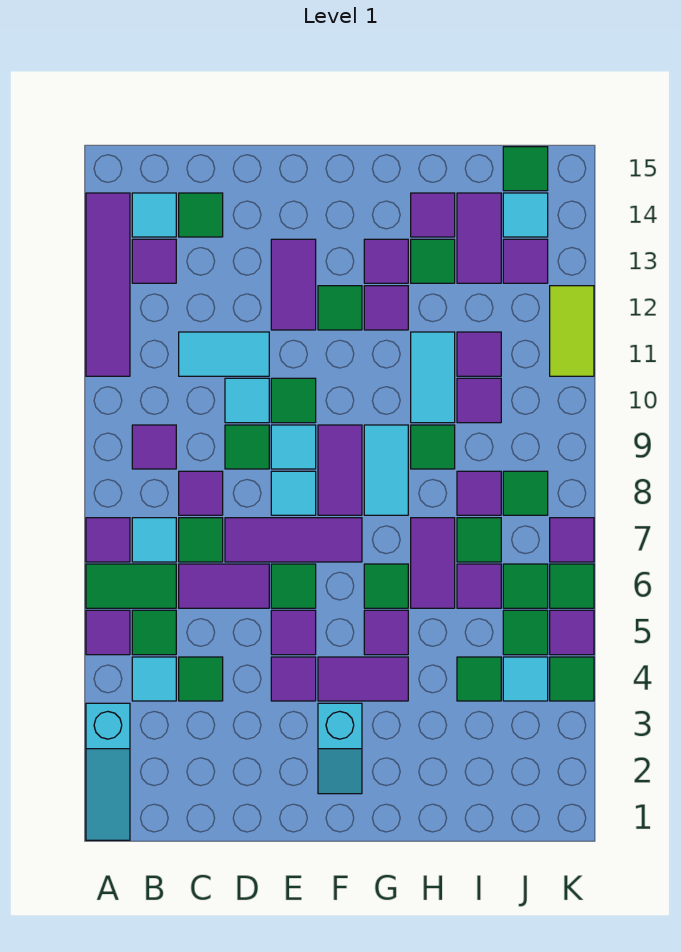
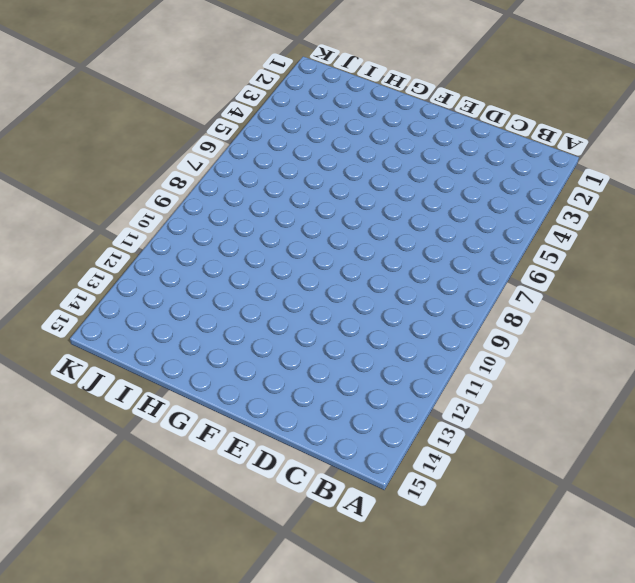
none -> cyan 1x3 slope [86,703,130,840]
none -> purple 1x1 tile [86,610,130,655]
none -> green 1x2 tile [86,564,176,608]
none -> purple 1x1 tile [86,518,130,562]

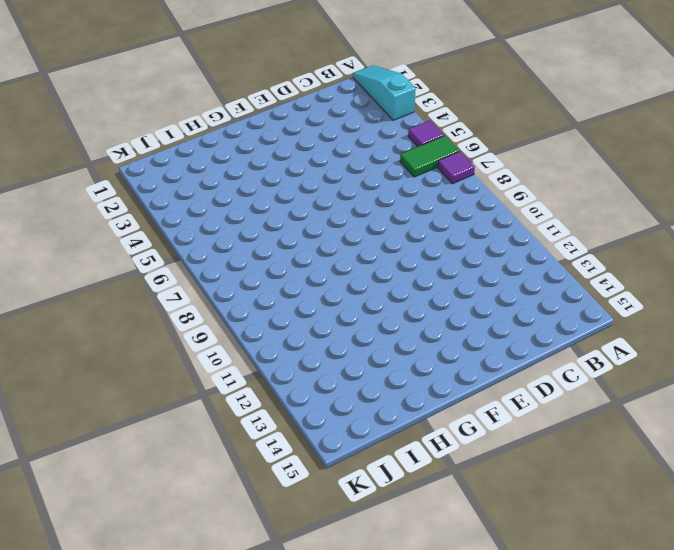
none -> purple 1x4 tile [86,193,130,376]
none -> cyan 1x1 tile [132,657,176,701]
none -> green 1x1 tile [132,610,176,655]
none -> cyan 1x1 tile [132,518,176,562]

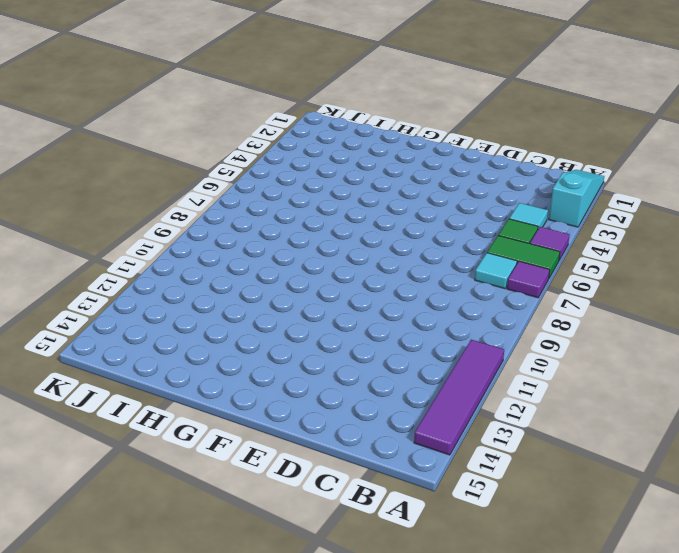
none -> purple 1x1 tile [132,425,176,469]
none -> purple 1x1 tile [132,239,176,283]
none -> cyan 1x1 tile [132,193,176,237]
none -> green 1x1 tile [179,657,223,701]

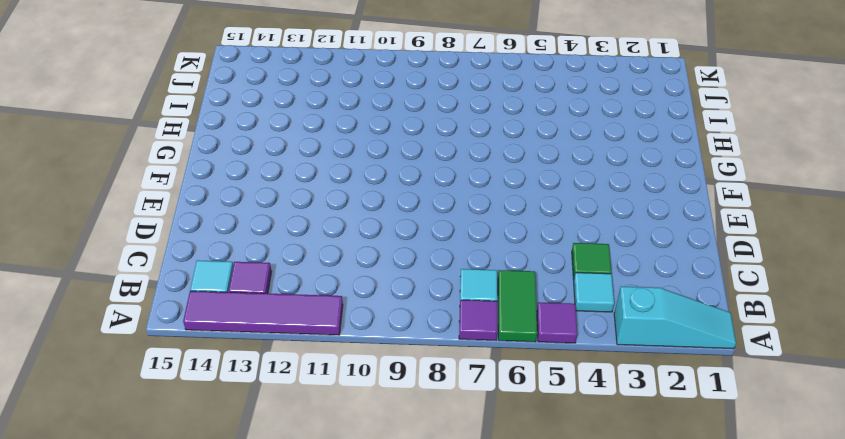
none -> green 1x1 tile [132,610,176,655]
none -> purple 1x1 tile [132,425,176,469]
none -> purple 1x2 tile [179,564,269,608]
none -> green 1x1 tile [179,518,223,562]

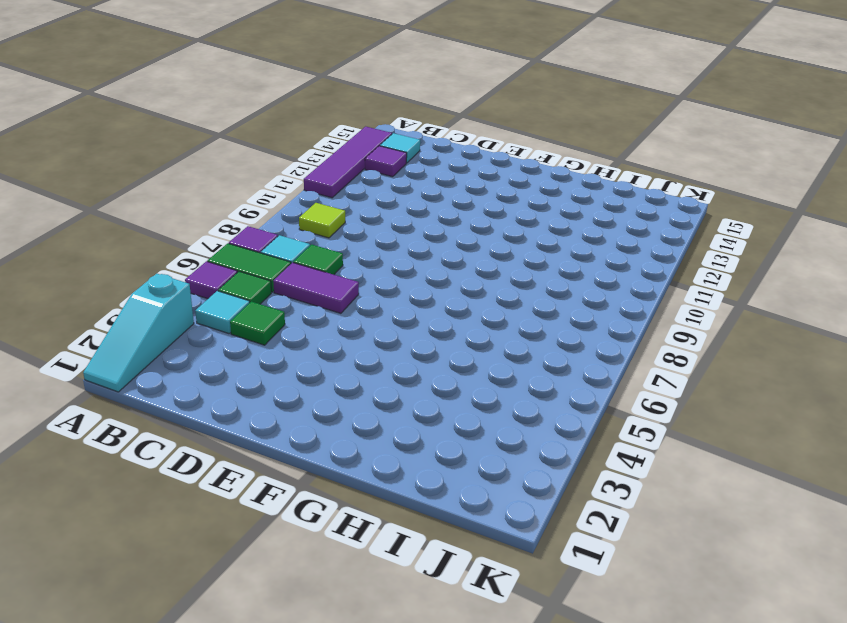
lime 1x1 tile [299,203,345,238] -> purple 1x1 tile [132,425,176,469]
none -> purple 1x1 tile [179,471,223,515]
none -> cyan 1x2 tile [179,332,269,376]
none -> green 1x1 tile [179,193,223,237]
none -> purple 1x3 tile [225,518,362,562]

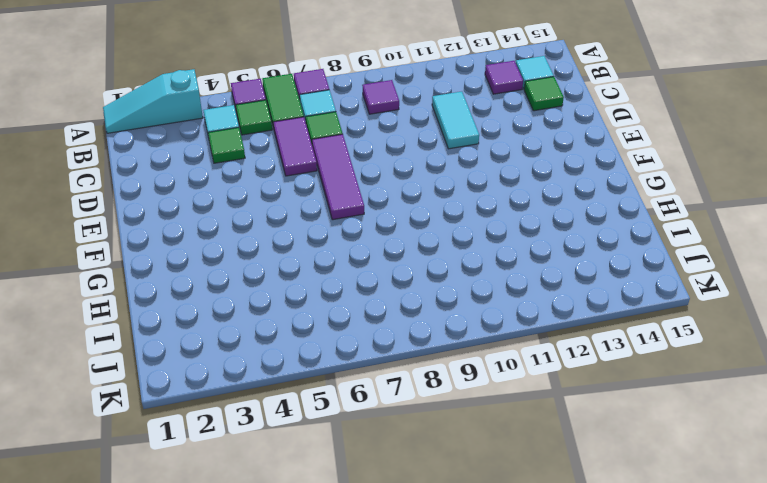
none -> purple 1x4 tile [86,193,130,376]
none -> purple 1x1 tile [179,471,223,515]
none -> green 1x1 tile [225,425,269,469]
none -> cyan 1x1 tile [225,378,269,423]

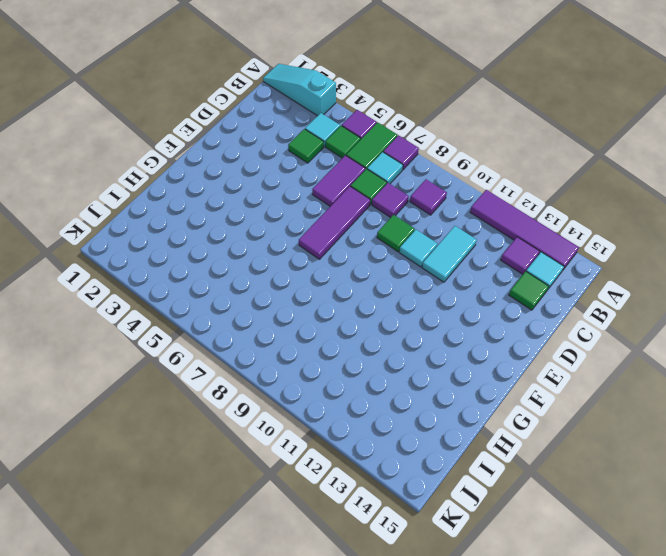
none -> purple 1x1 tile [271,657,316,701]
none -> purple 1x1 tile [271,610,316,655]
none -> green 1x1 tile [271,564,316,608]
none -> cyan 1x1 tile [271,471,316,515]

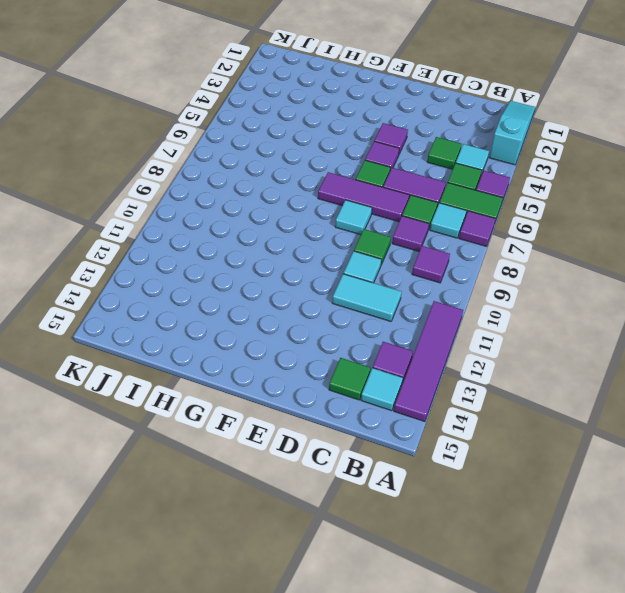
none -> cyan 1x1 tile [271,425,316,469]
none -> green 1x1 tile [271,378,316,423]
none -> purple 1x2 tile [271,239,316,330]
none -> cyan 1x2 slope [318,703,362,794]

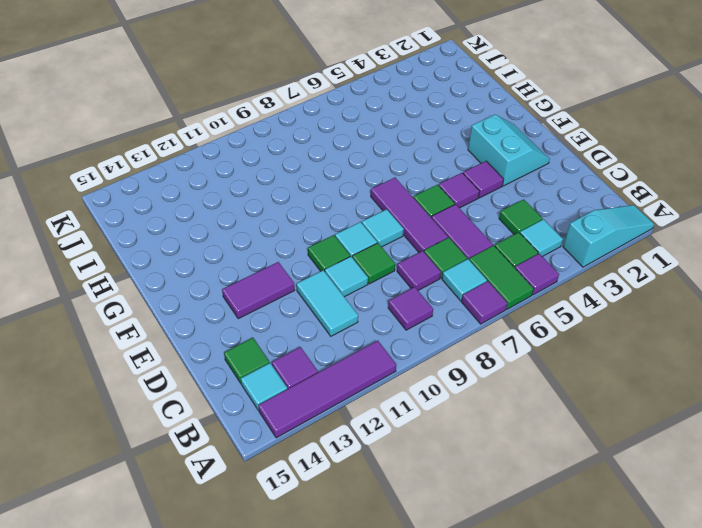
cyan 2x2 slope [468,115,550,186] -> cyan 1x2 slope [318,703,362,794]
none -> purple 1x2 tile [318,657,408,701]
none -> purple 1x2 tile [318,425,362,515]
none -> green 1x1 tile [318,286,362,330]
none -> purple 1x1 tile [364,610,408,655]

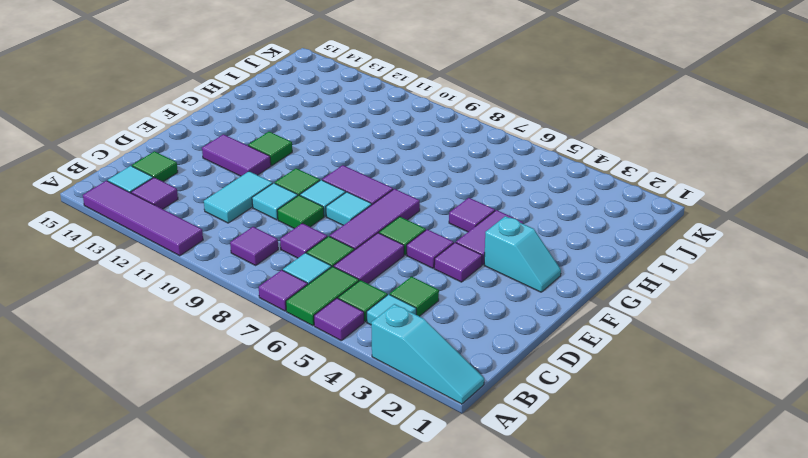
none -> green 1x1 tile [364,564,408,608]
none -> cyan 1x2 tile [364,425,408,515]
none -> purple 1x1 tile [364,286,408,330]
none -> purple 1x1 tile [364,239,408,283]

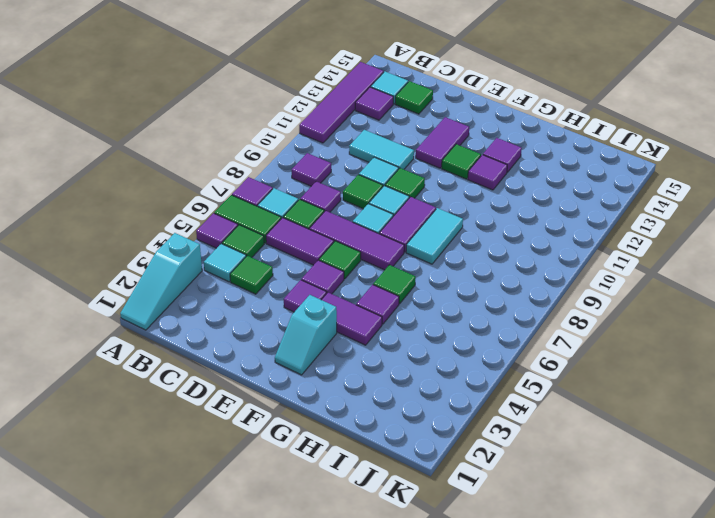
none -> purple 1x2 tile [411,518,455,608]
none -> green 1x1 tile [411,425,455,469]
none -> cyan 1x2 tile [411,332,455,423]
none -> green 1x1 tile [411,239,455,283]

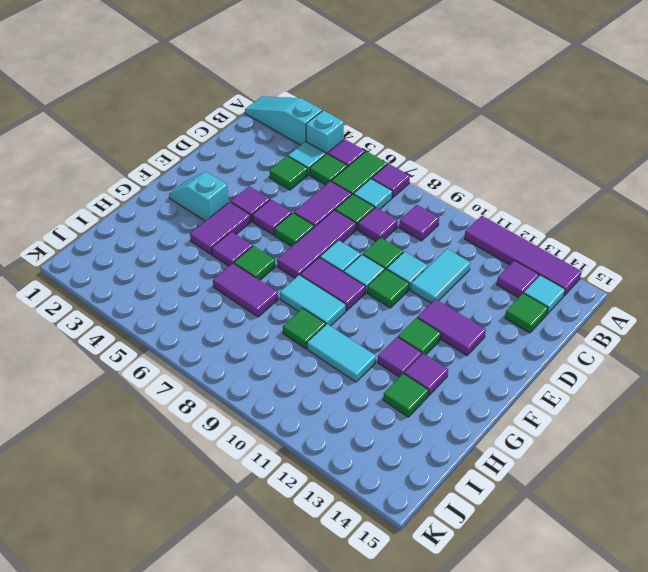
cyan 1x1 brick [306,110,344,154] -> none
none -> purple 1x1 tile [411,193,455,237]
none -> green 1x1 tile [457,657,501,701]
none -> purple 1x1 tile [457,564,501,608]
none -> green 1x1 tile [457,518,501,562]

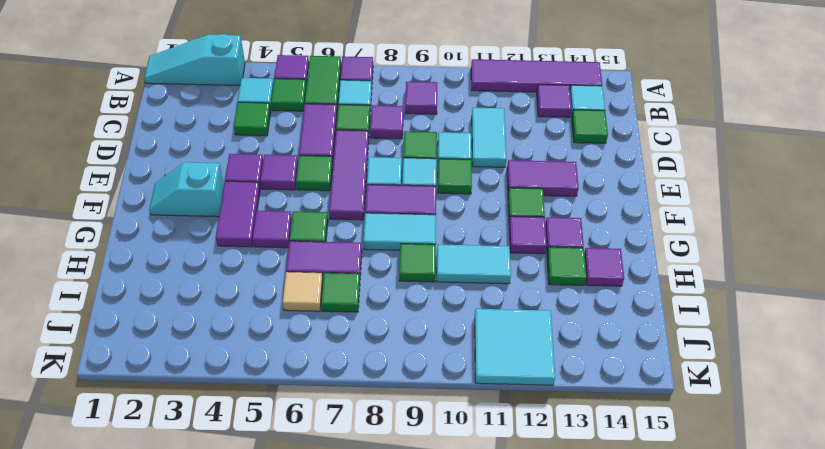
tan 1x1 tile [283,272,323,311] -> purple 1x1 tile [457,564,501,608]
cyan 2x2 tile [475,309,555,385] -> lime 1x2 tile [550,286,594,376]
none -> green 1x1 tile [457,657,501,701]
none -> purple 1x1 tile [457,471,501,515]
none -> purple 1x1 tile [457,378,501,423]
none -> purple 1x1 tile [457,332,501,376]

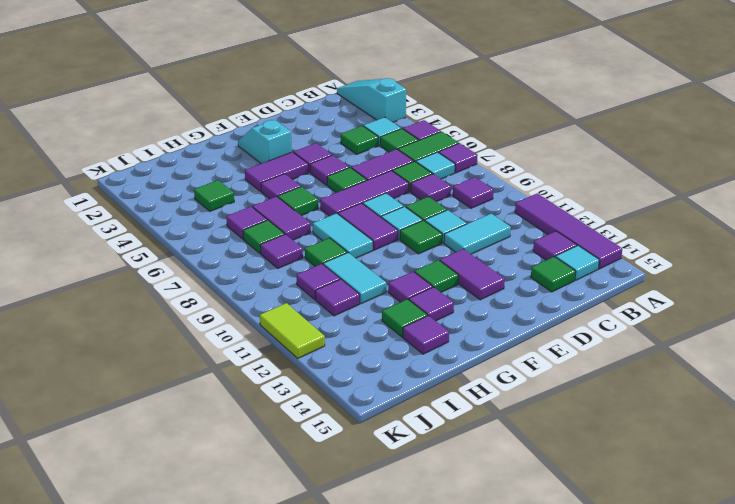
none -> purple 1x2 tile [457,193,501,283]
none -> cyan 1x1 tile [503,657,548,701]
none -> green 1x1 tile [503,610,548,655]
none -> green 1x1 tile [503,564,548,608]

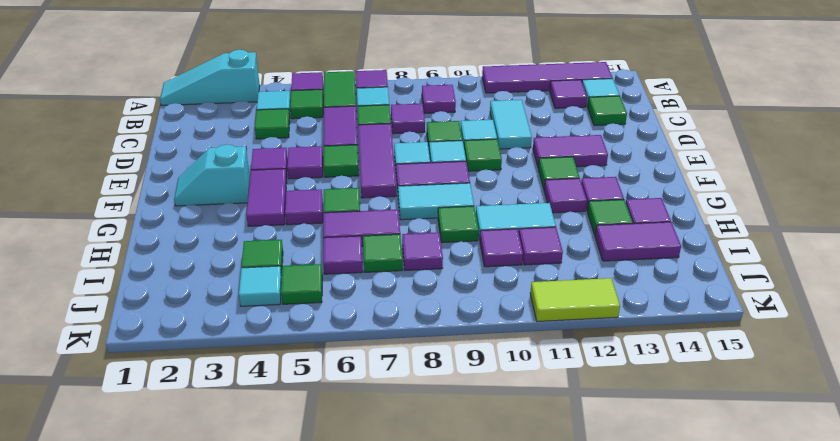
none -> green 1x1 tile [503,564,548,608]
none -> green 1x1 tile [503,471,548,515]
none -> purple 1x1 tile [503,239,548,283]
none -> cyan 1x1 tile [503,193,548,237]

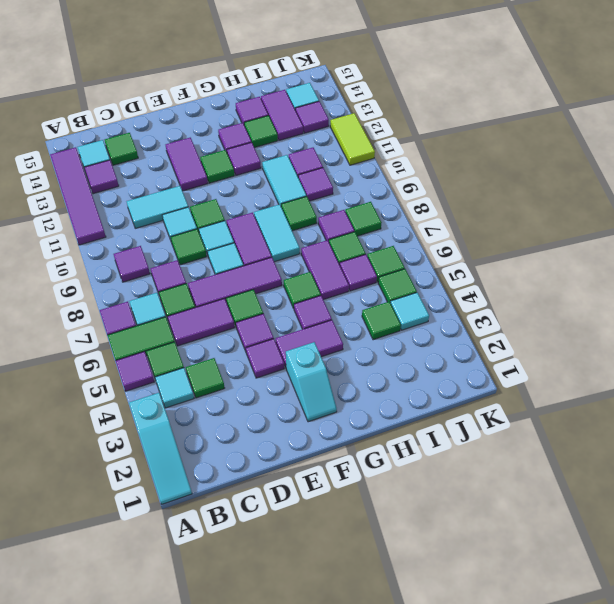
none -> green 1x1 tile [503,147,548,191]
none -> green 1x1 tile [550,657,594,701]
none -> purple 1x1 tile [550,610,594,655]
none -> green 1x1 tile [550,564,594,608]

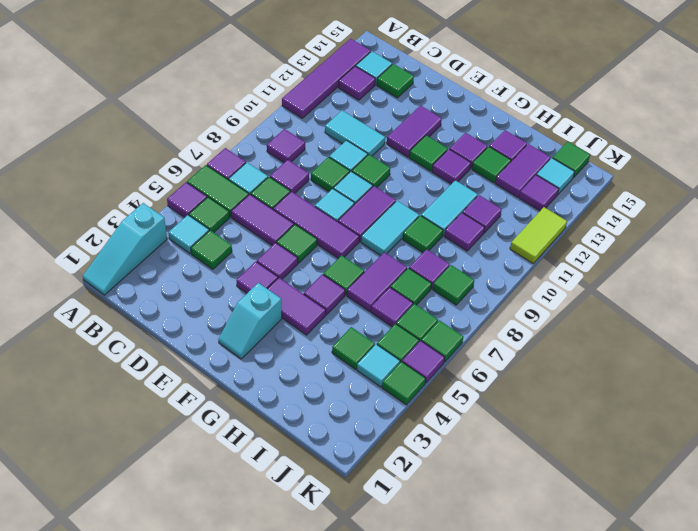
none -> purple 1x1 tile [550,518,594,562]

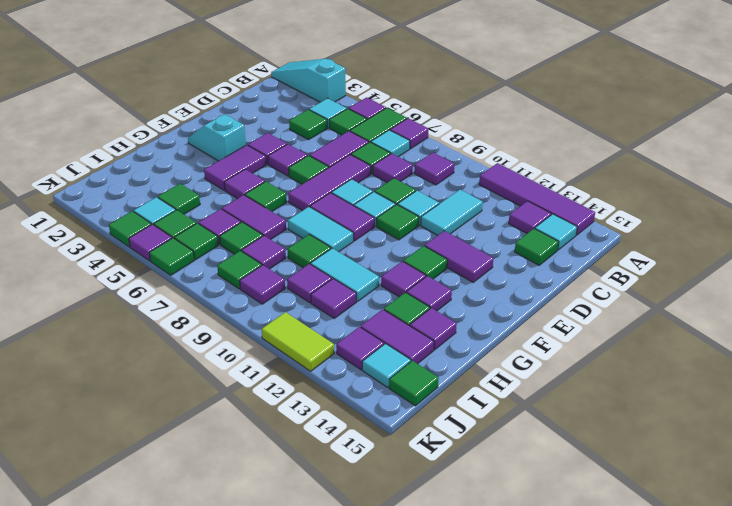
purple 1x1 tile [240,265,285,304] -> purple 1x1 tile moved to [550,518,594,562]

